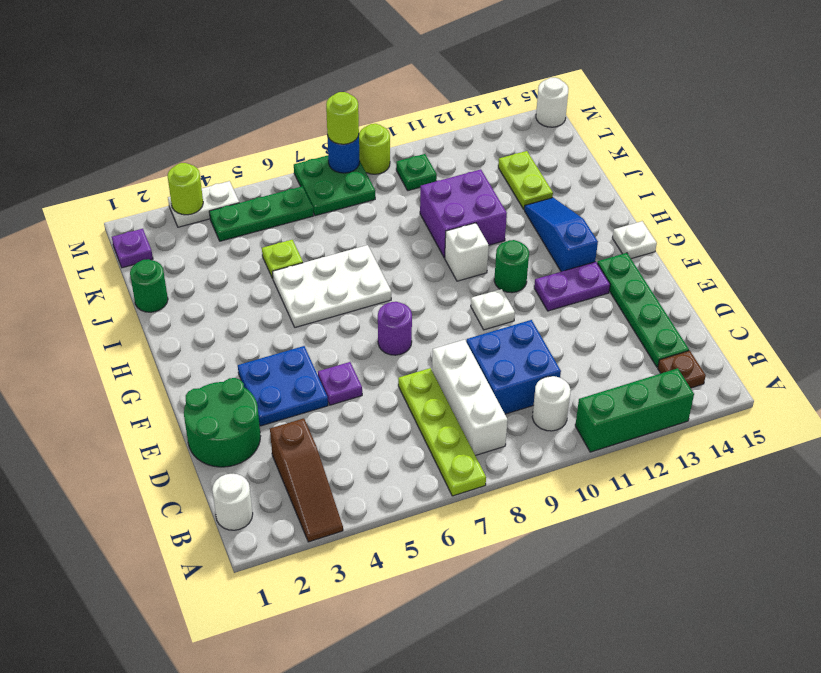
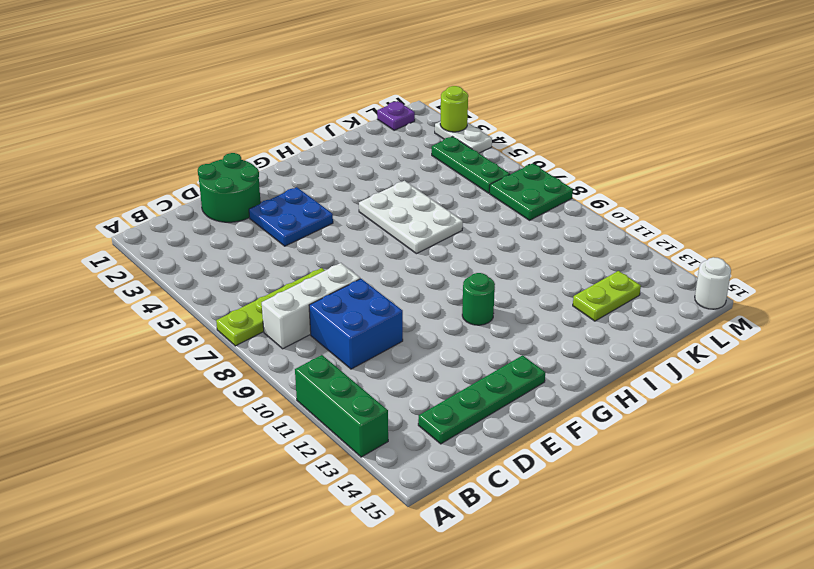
none -> brown 1x3 slope [270,418,343,542]
none -> white 1x1 round brick [212,474,253,530]
none -> white 1x1 round brick [532,376,571,431]
none -> brown 1x1 plate [658,351,706,388]

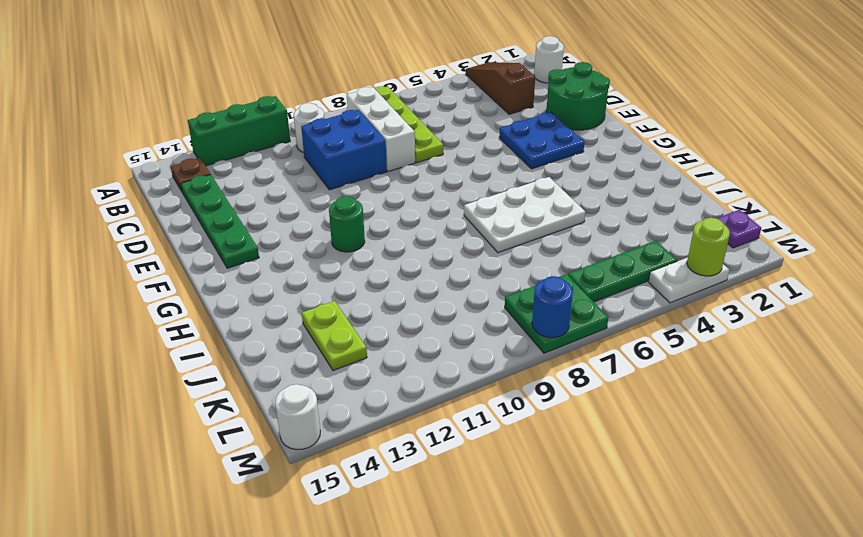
none -> purple 1x1 plate [318,362,362,405]
none -> purple 1x1 round brick [378,302,412,355]
none -> white 1x1 plate [471,289,515,330]
none -> purple 1x2 plate [534,262,610,311]

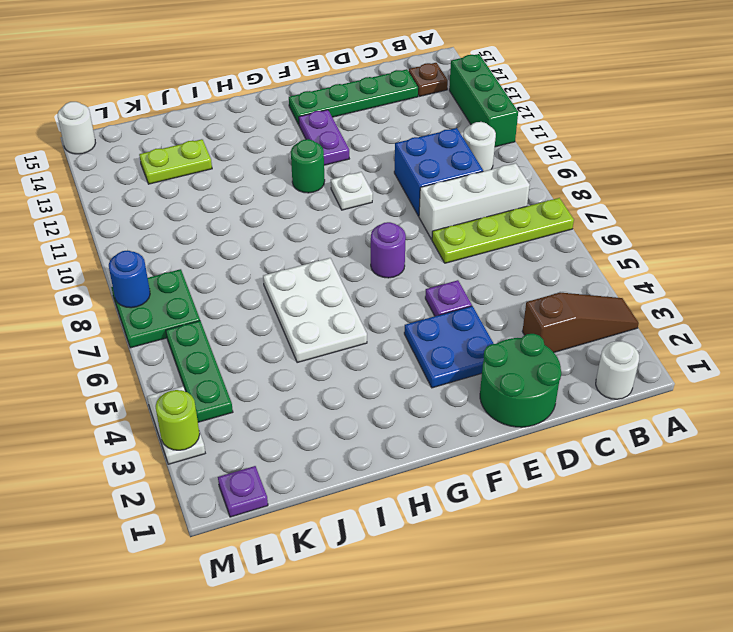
none -> blue 1x3 slope [524,198,598,272]
none -> white 1x1 plate [612,221,657,259]
none -> white 1x1 brick [445,223,489,281]
none -> purple 2x2 brick [420,169,507,258]

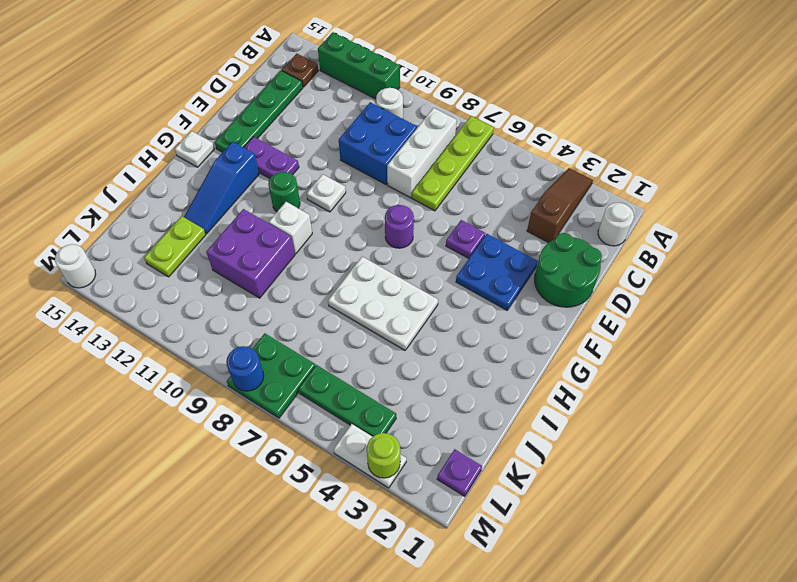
none -> green 1x1 round brick [130,259,168,312]
none -> lime 1x1 plate [262,240,303,278]
none -> green 1x1 plate [396,154,437,191]
none -> lime 1x1 round brick [359,124,390,174]

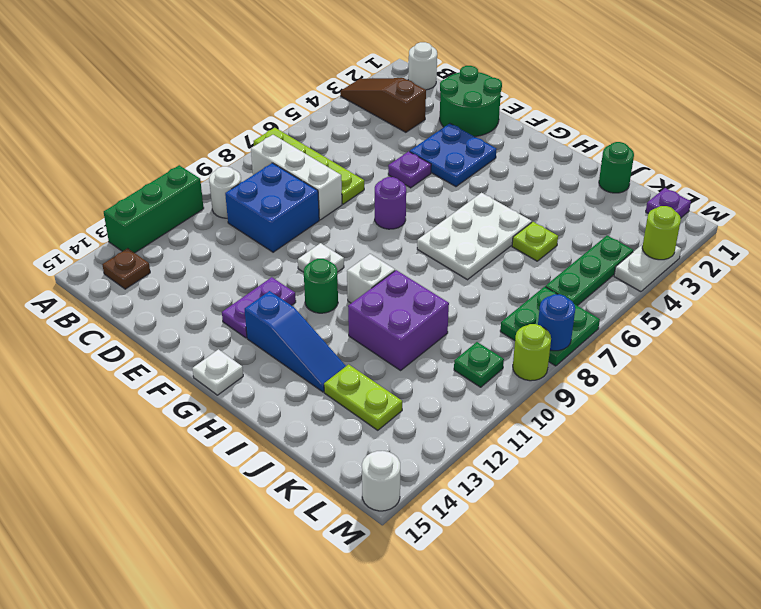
none -> green 1x4 plate [597,253,689,367]
none -> lime 1x1 round brick [326,92,359,144]

